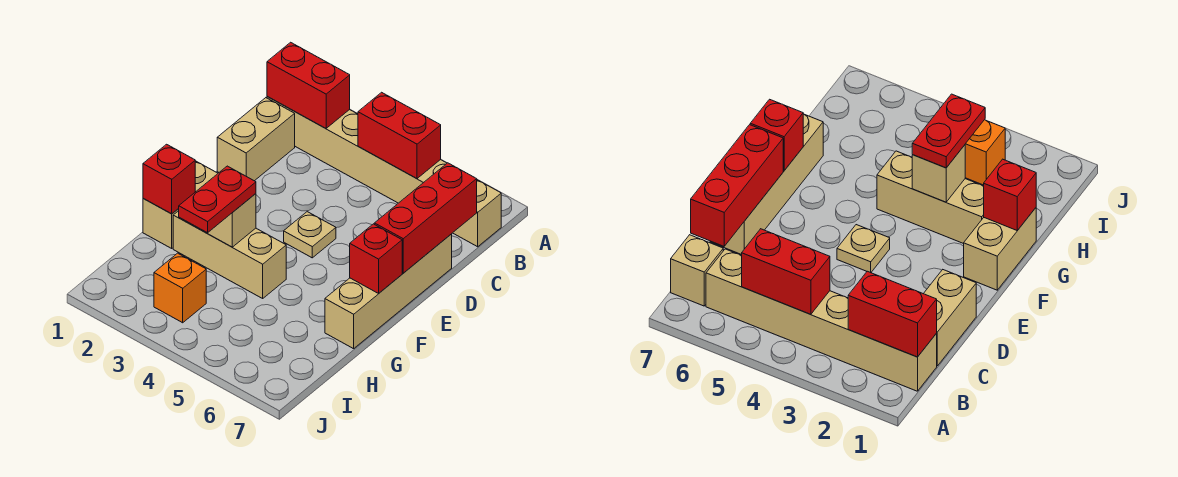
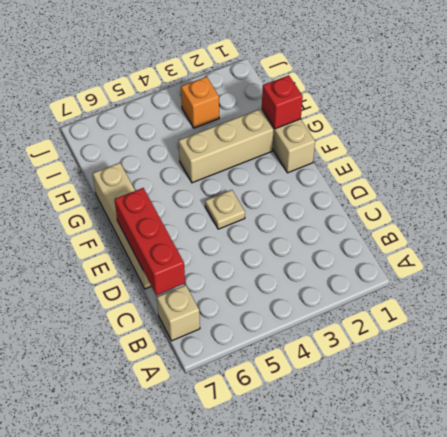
none -> tan 1x6 brick [267,97,447,203]
none -> tan 1x2 brick [217,98,295,181]
none -> red 1x2 brick [267,42,350,128]

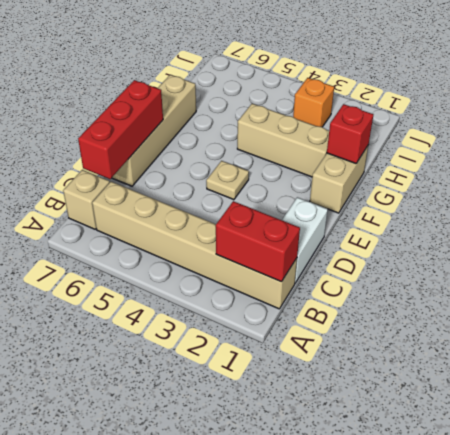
white 1x2 brick [282,197,328,283] -> tan 1x2 brick [217,98,295,181]
none -> red 1x2 brick [358,92,441,179]
none -> red 1x1 brick [350,224,402,293]
none -> tan 1x1 brick [204,194,256,247]

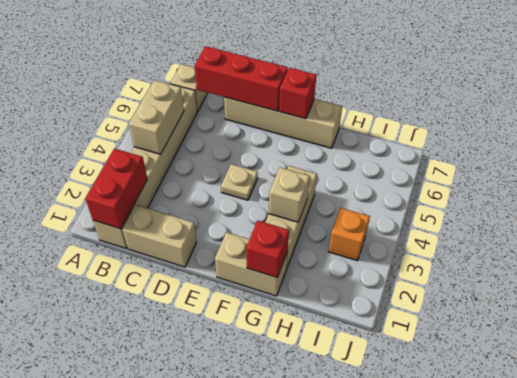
tan 1x2 brick [129,80,184,154] -> red 1x2 brick [358,92,441,179]
none -> red 1x2 plate [178,166,256,233]

